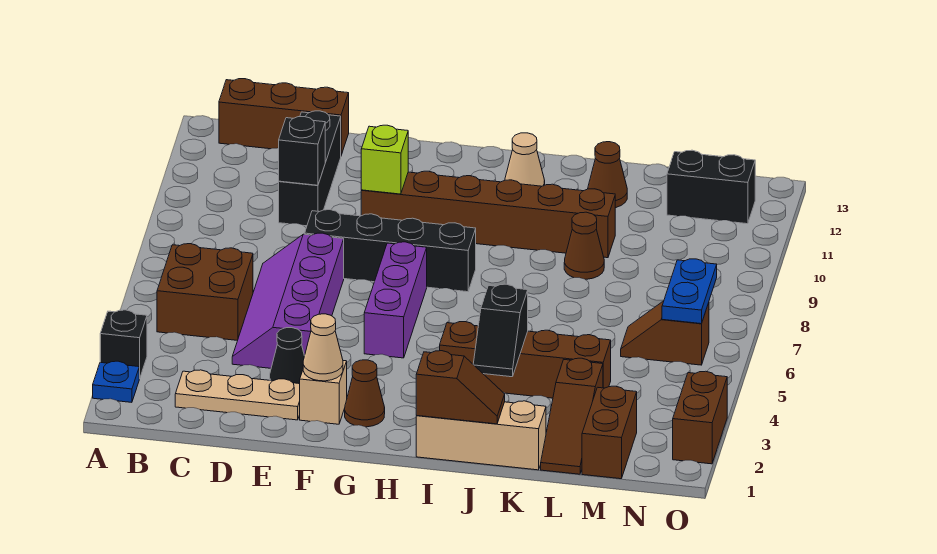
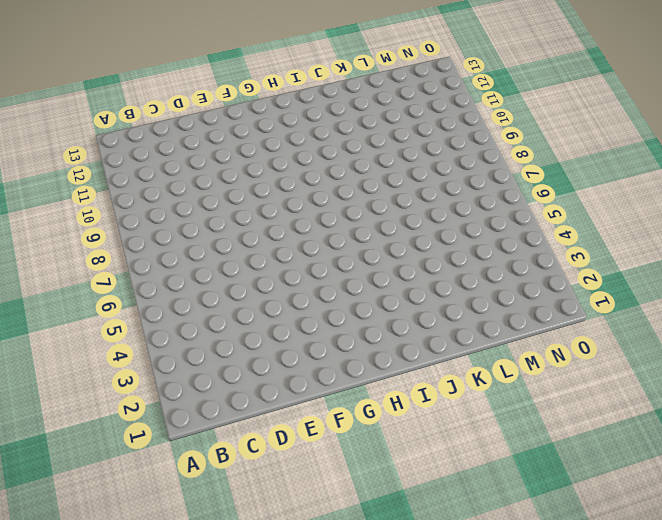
none -> blue 1x1 plate [93,361,139,402]
none -> black 1x1 brick [100,310,147,379]
none -> brown 2x2 brick [157,244,253,340]

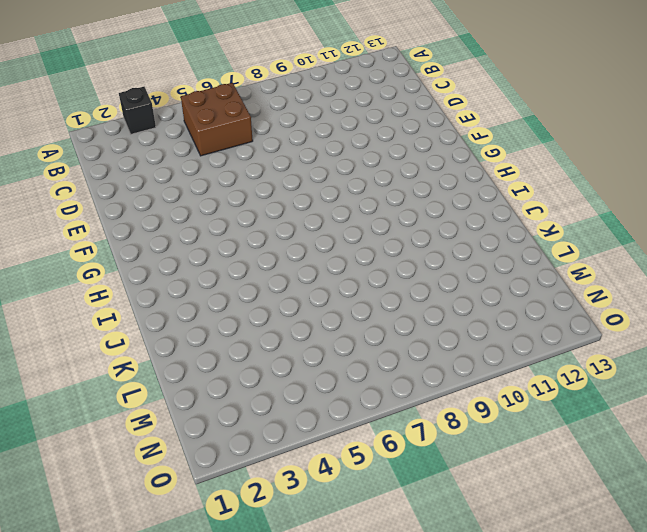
none -> blue 1x1 plate [93,361,139,402]
none -> brown 1x3 brick [219,79,349,155]
none -> tan 1x3 plate [175,370,300,420]

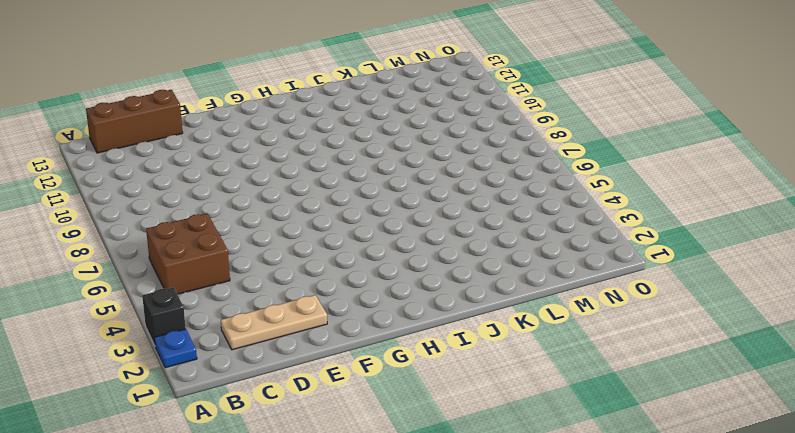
none -> purple 2x4 slope [232,233,344,368]
none -> black 1x3 brick [279,111,341,226]
none -> black 1x1 cone [270,328,304,384]

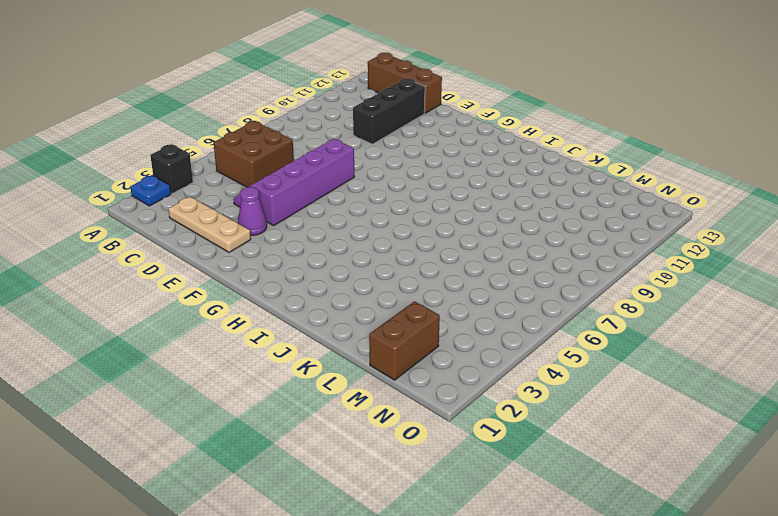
purple 1x1 cone [238,187,267,235] -> black 1x1 cone [270,328,304,384]
none -> black 1x4 brick [305,210,476,292]
none -> tan 1x1 brick [300,361,347,424]
none -> brown 1x6 brick [361,171,615,258]

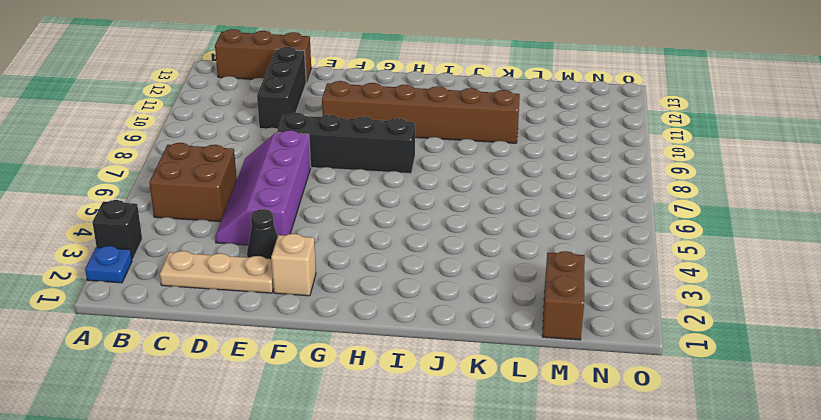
none -> brown 1x1 cone [345,360,385,427]
none -> purple 1x3 brick [364,242,427,358]
none -> tan 1x3 brick [416,401,546,470]

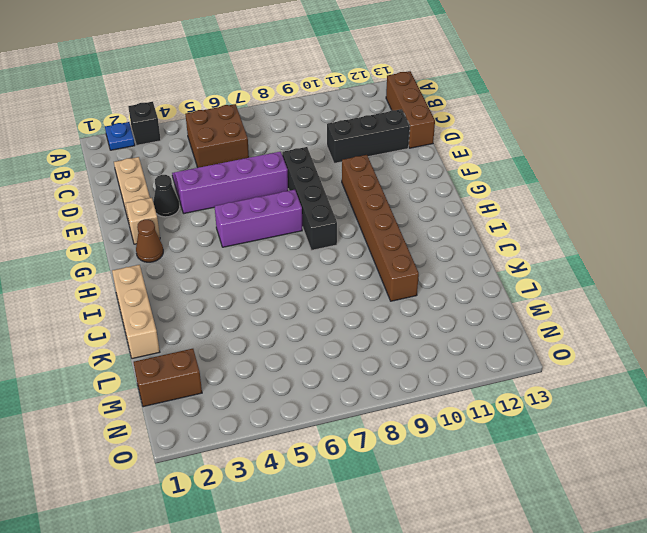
none -> brown 1x4 brick [440,322,611,398]
none -> tan 1x1 cone [505,133,545,186]
none -> brown 1x1 cone [564,212,604,279]

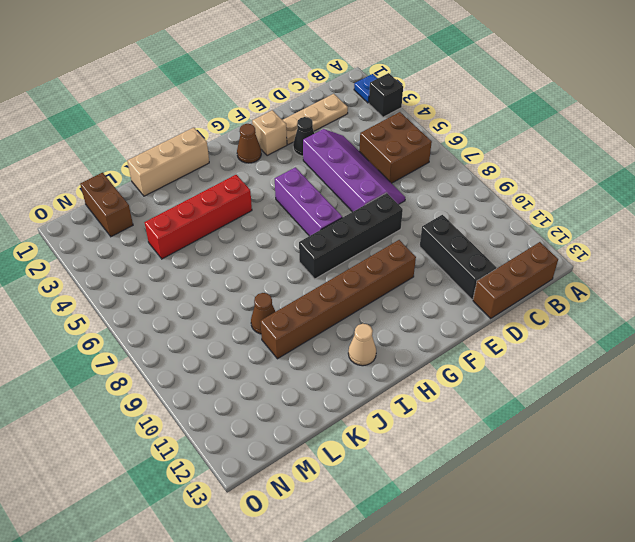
red 1x4 brick [144,175,252,259] -> brown 1x4 brick [440,322,611,398]
none -> brown 1x1 cone [588,142,627,208]
none -> brown 1x3 slope [541,358,603,474]
none -> brown 1x2 slope [621,301,709,365]

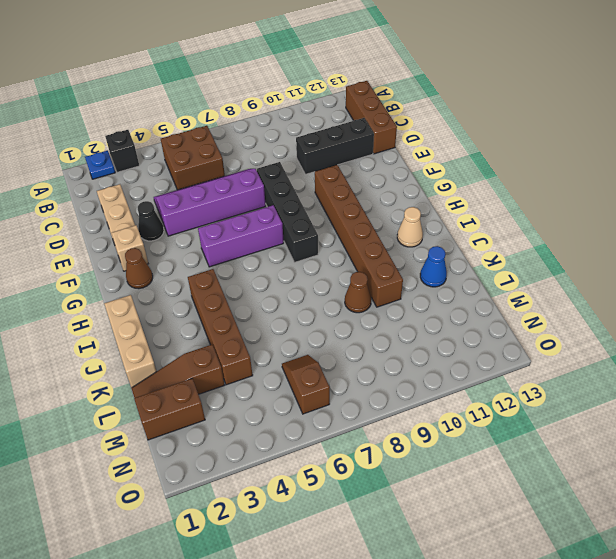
blue 1x1 cone [420,246,447,287] -> brown 1x1 cone [588,142,627,208]
none -> black 1x2 brick [667,150,755,224]
none -> brown 1x2 brick [673,371,727,464]
none -> black 1x1 brick [279,117,325,185]

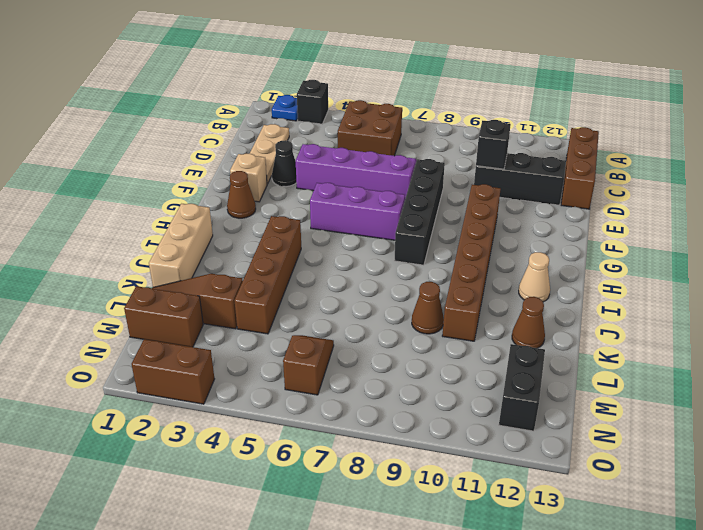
none -> tan 1x1 cone [303,314,343,381]
none -> lime 1x1 brick [361,125,408,194]
none -> brown 1x2 slope [416,351,505,424]

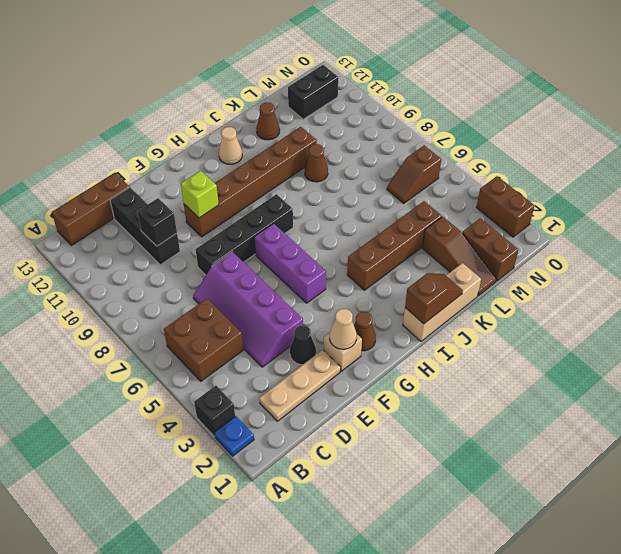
none -> black 1x2 slope [473,284,528,377]
none -> blue 1x2 plate [662,259,717,324]

